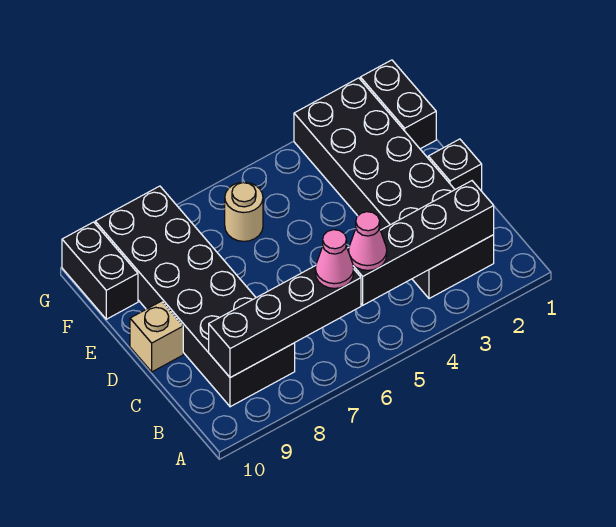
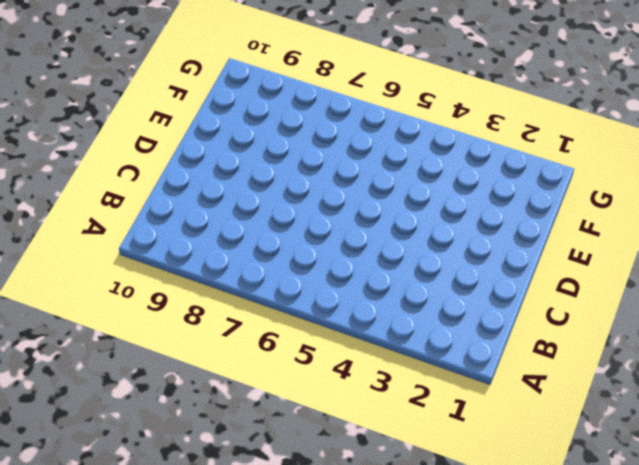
none -> black 2x6 brick [294,78,494,299]
none -> black 2x6 brick [95,186,295,407]

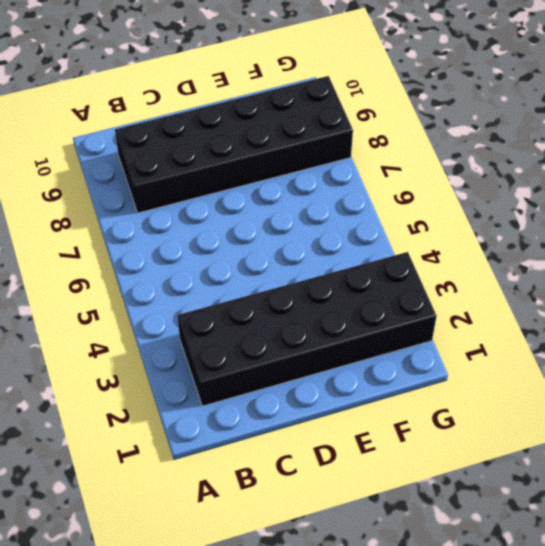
none -> black 1x1 brick [428,139,482,191]
none -> tan 1x1 brick [130,301,183,372]

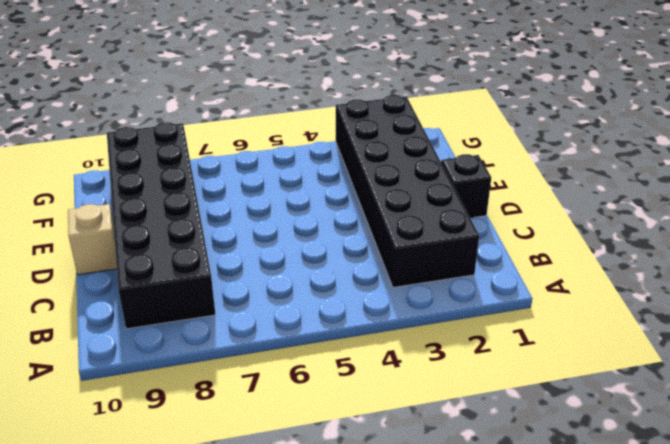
none -> black 1x2 brick [360,60,436,149]
none -> tan 1x1 round brick [225,182,263,241]

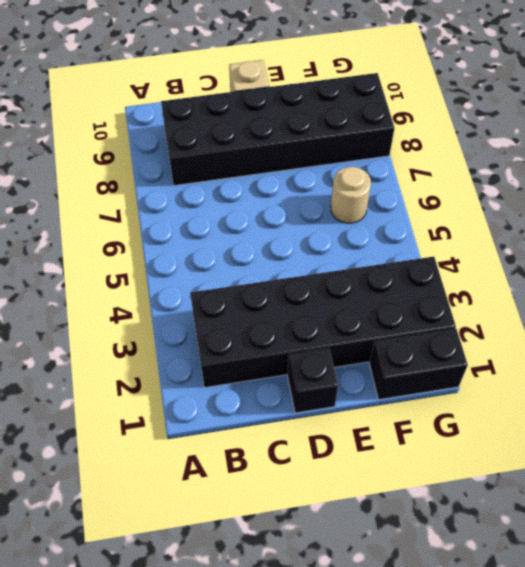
none -> black 1x2 brick [62,222,138,319]
none -> black 1x4 brick [347,181,494,305]

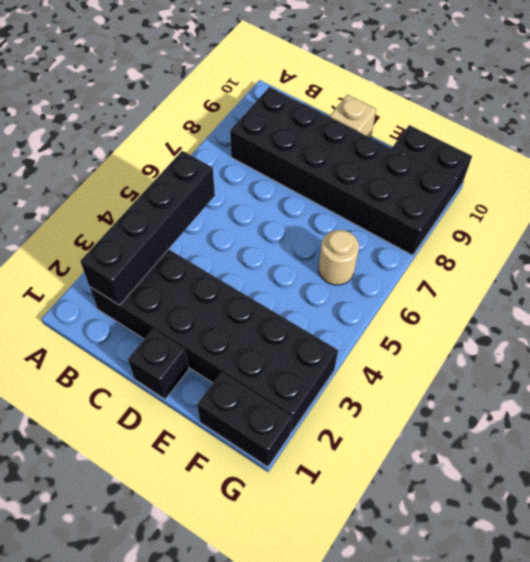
none -> black 1x4 brick [209,266,361,378]
none -> pink 1x1 cone [349,212,387,270]

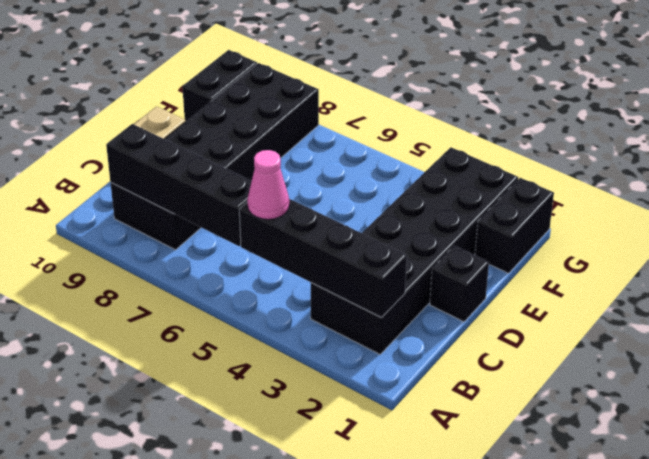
none -> tan 1x1 round brick [225,182,263,241]
none -> pink 1x1 cone [315,230,354,288]

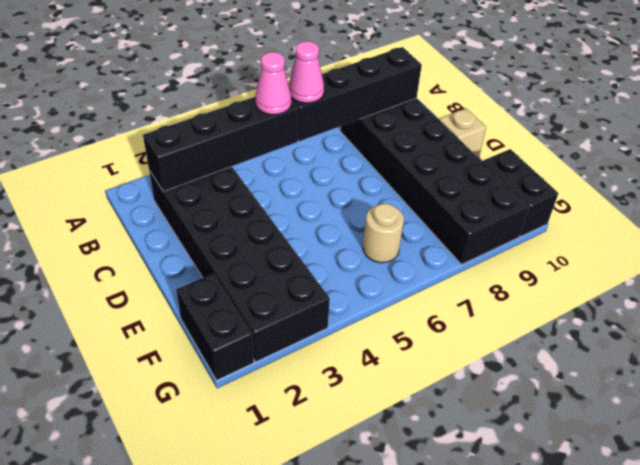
none -> black 1x1 brick [428,139,482,191]

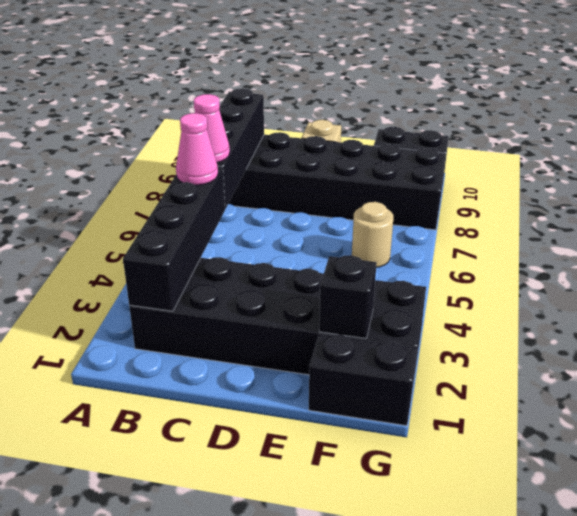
black 1x1 brick [319,255,377,338] -> black 1x1 brick moved to [428,139,482,191]

